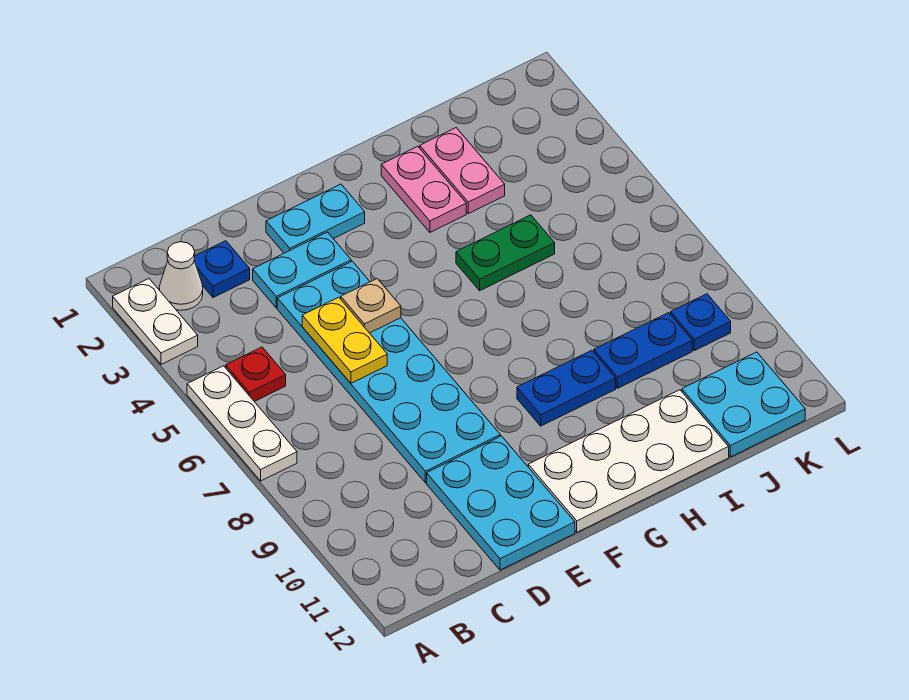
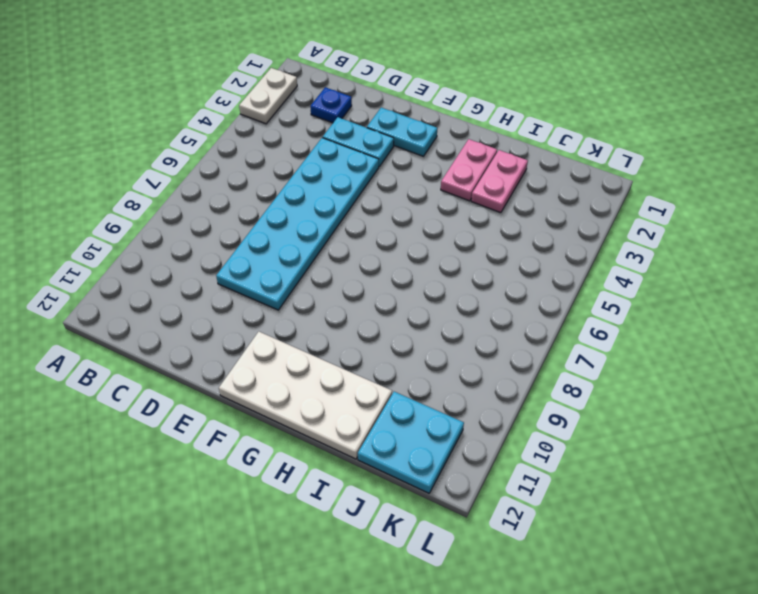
none -> white 1x3 plate [187,366,297,481]
none -> white 1x1 cone [159,242,203,310]
none -> red 1x1 plate [226,347,286,401]

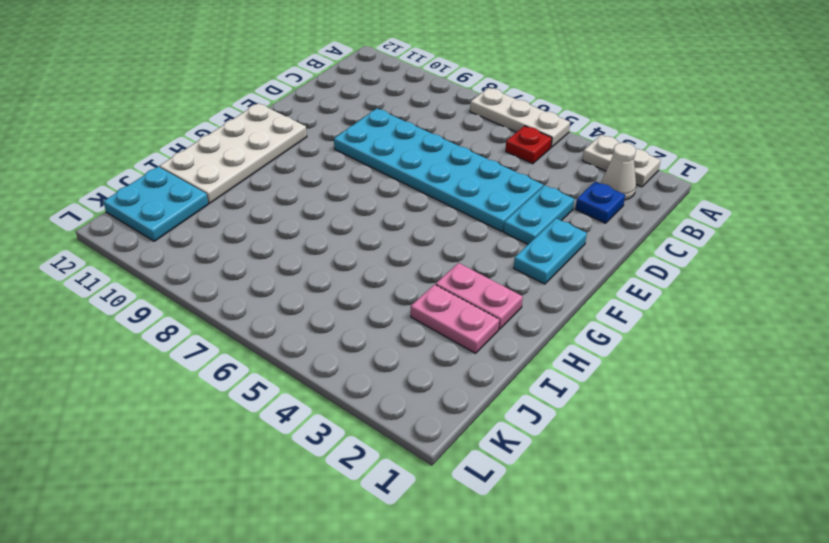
none -> cyan 2x3 plate [427,436,575,570]
none -> blue 1x2 plate [517,350,616,426]
none -> green 1x2 plate [456,215,555,291]

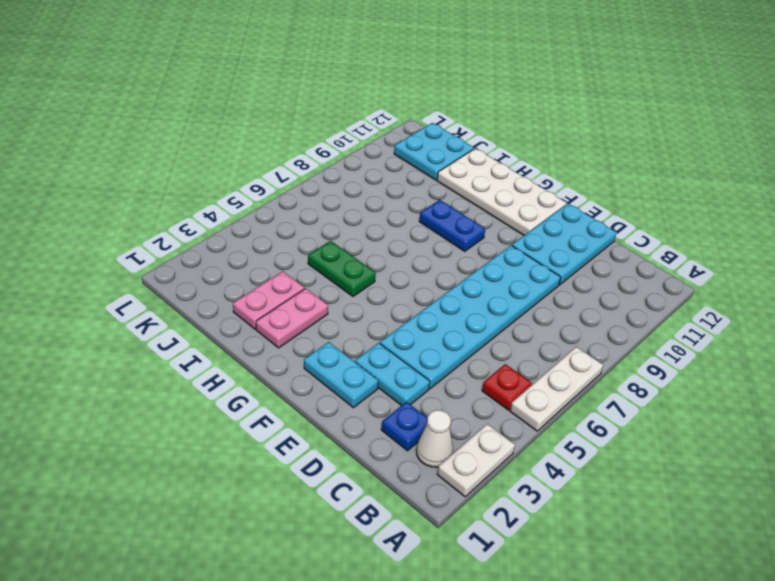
none -> blue 1x2 plate [594,313,692,388]
none -> blue 1x1 plate [671,294,731,351]
none -> yellow 1x2 plate [302,297,387,383]

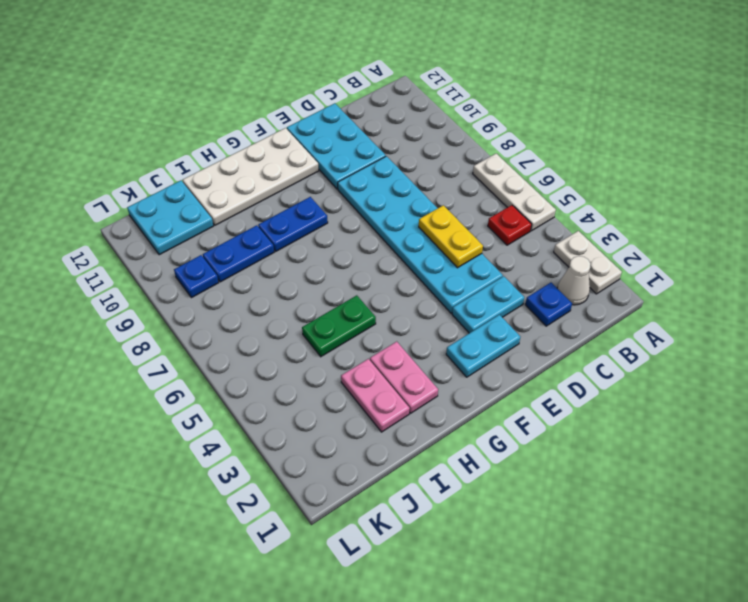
none -> tan 1x1 plate [341,279,401,333]

